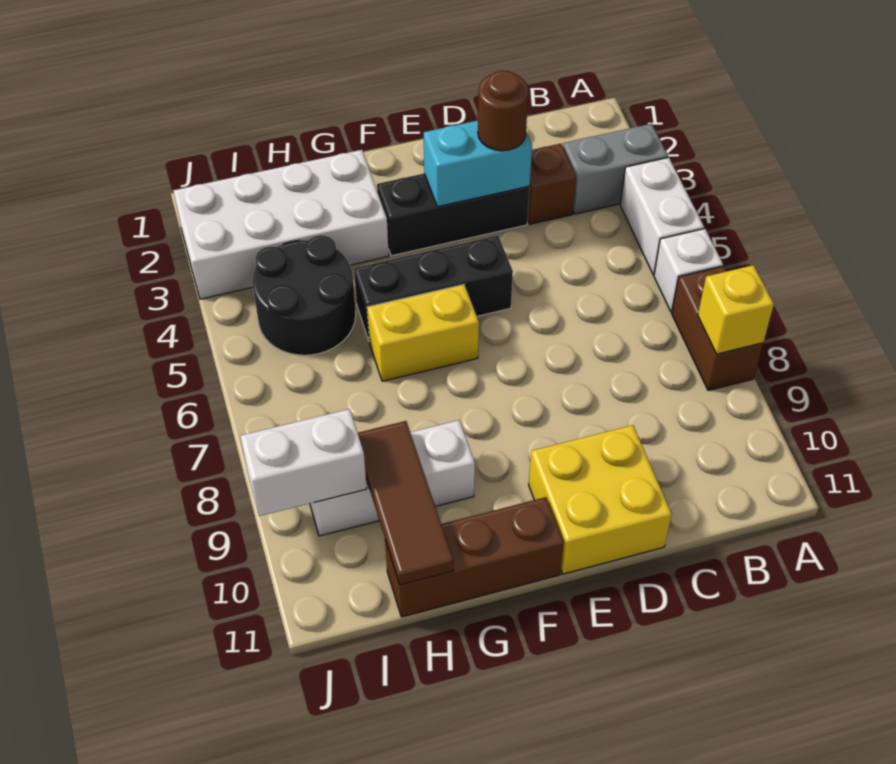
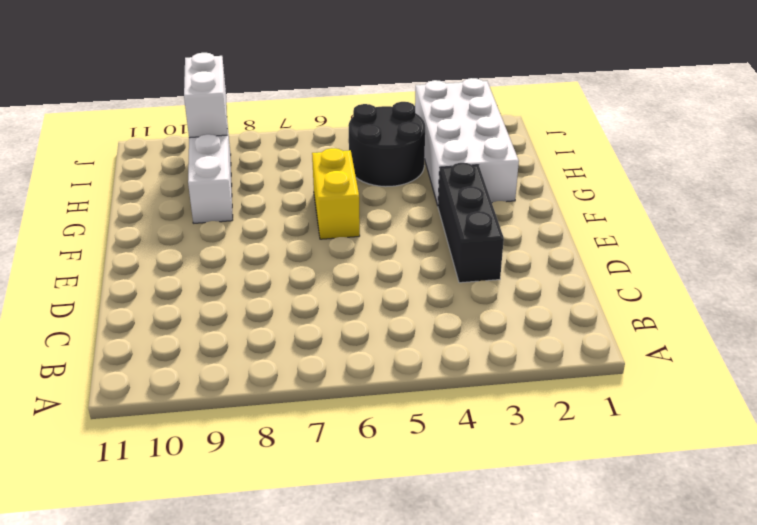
none -> grey 1x2 brick [563,124,668,214]
none -> white 1x2 brick [620,157,704,275]
none -> white 1x1 brick [654,229,723,312]

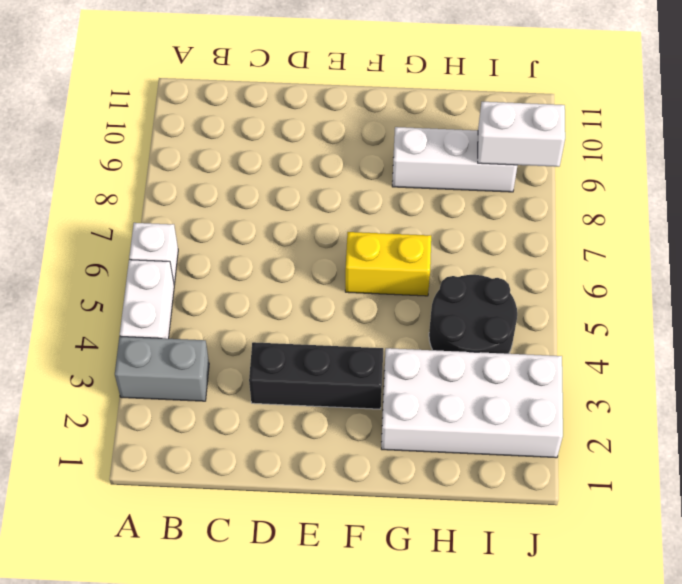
none -> brown 1x2 brick [672,266,763,391]
none -> brown 1x1 brick [528,144,576,224]
none -> yellow 2x2 brick [529,425,672,574]

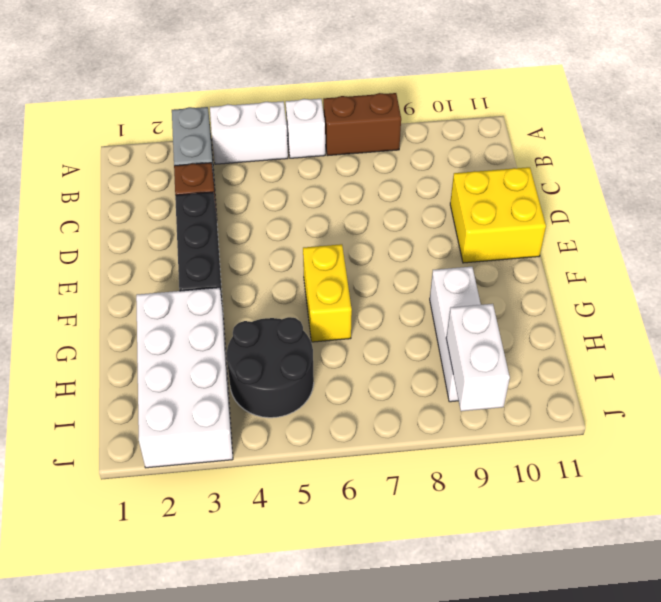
none -> black 1x3 brick [354,235,513,341]
none -> brown 1x3 brick [385,497,564,617]
none -> yellow 1x1 brick [698,265,774,354]

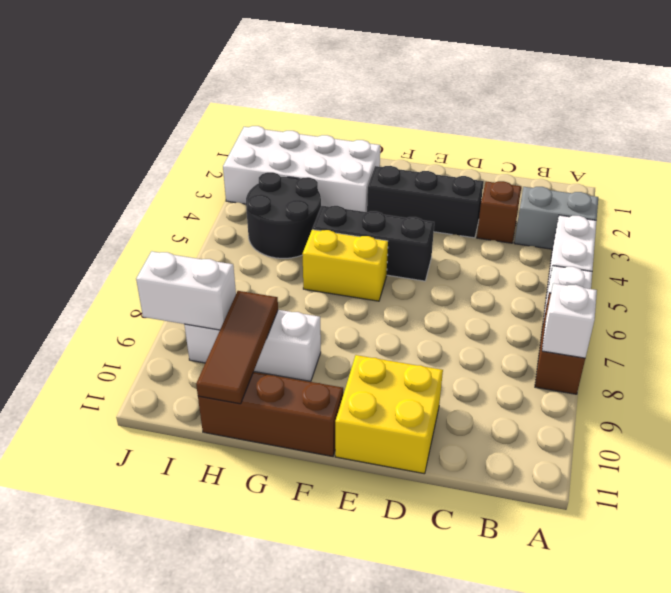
white 1x1 brick [542,283,597,358] -> yellow 1x1 brick [698,265,774,354]
none -> cyan 1x2 brick [424,121,532,207]
none -> brown 1x1 round brick [478,71,528,151]

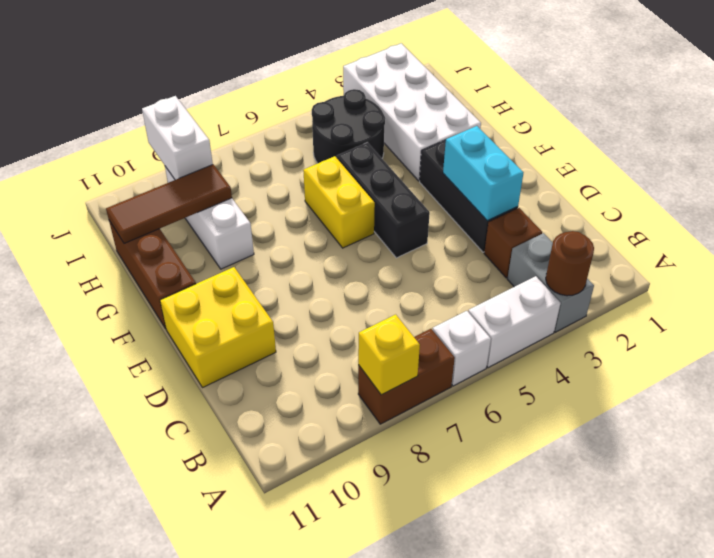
brown 1x1 round brick [546,231,594,296] -> brown 1x1 round brick moved to [478,71,528,151]

